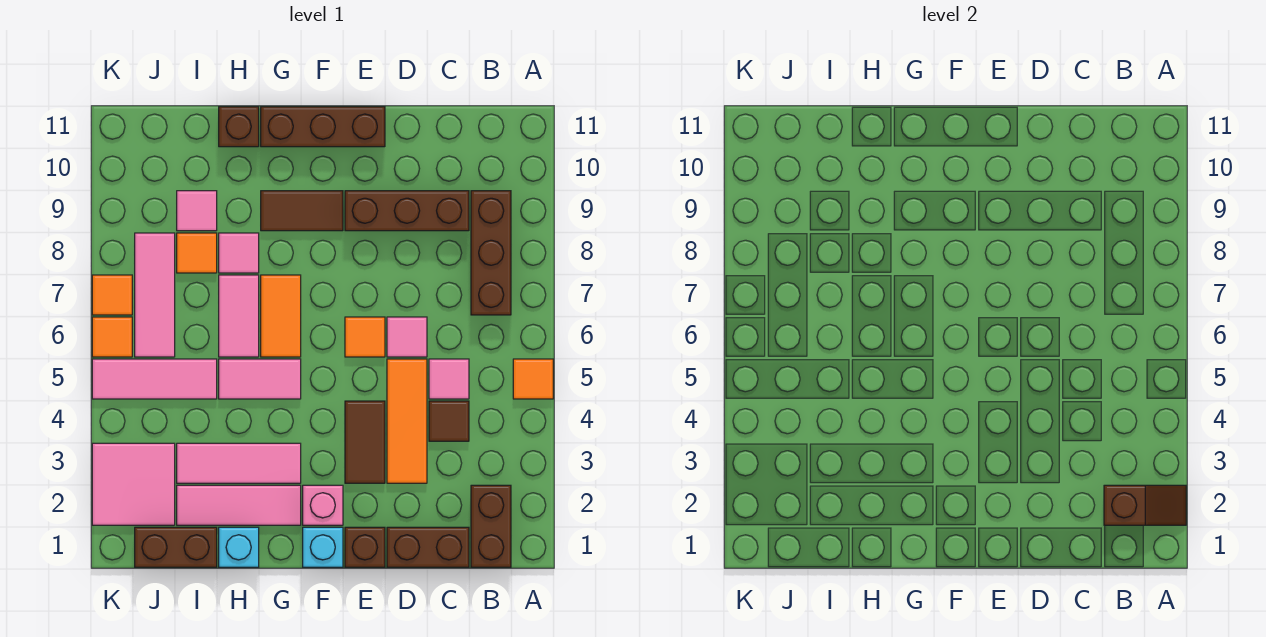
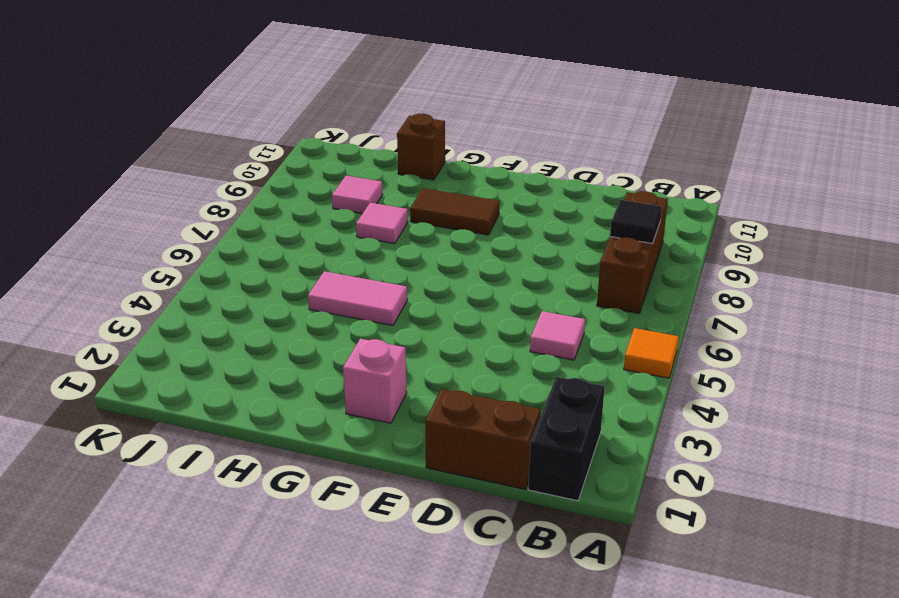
black 1x2 brick [528,377,605,501] -> brown 1x2 brick [471,485,511,567]
black 1x1 tile [610,200,662,244] -> none
none -> brown 1x1 tile [429,401,469,441]
none -> brown 1x3 brick [345,191,469,231]
none -> orange 1x3 tile [387,359,427,483]
none -> pink 1x1 tile [387,317,427,357]

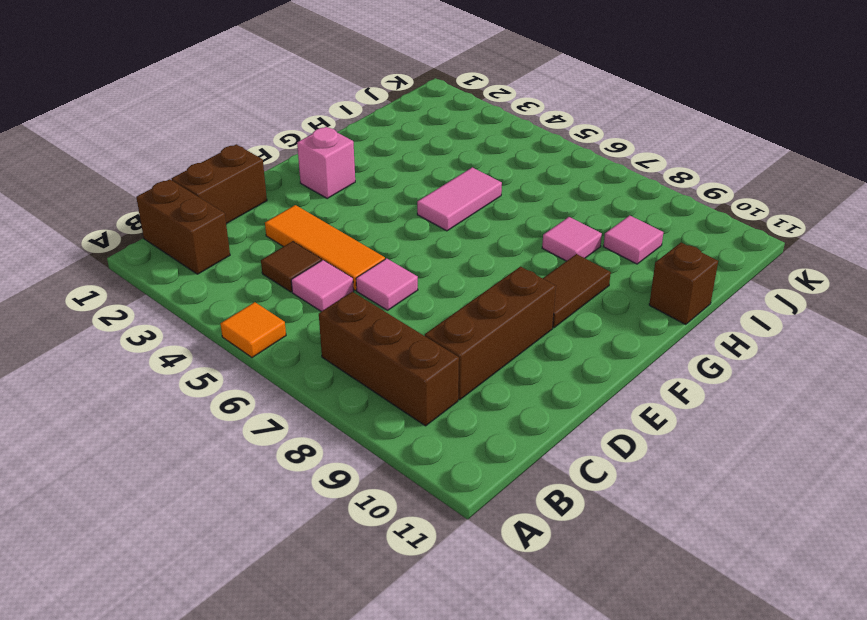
none -> brown 1x1 brick [345,527,385,567]
none -> brown 1x2 tile [345,401,385,483]
none -> orange 1x1 tile [345,317,385,357]
none -> brown 1x3 brick [261,107,385,147]

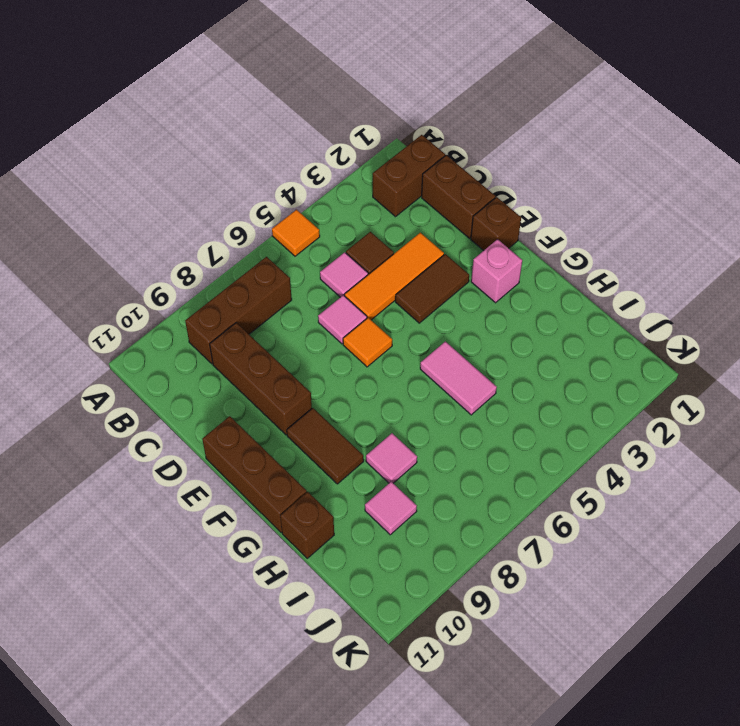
none -> cyan 1x1 brick [303,527,343,567]
none -> pink 1x3 tile [177,485,301,525]
none -> pink 1x3 tile [177,443,301,483]
none -> orange 1x2 tile [261,275,301,357]

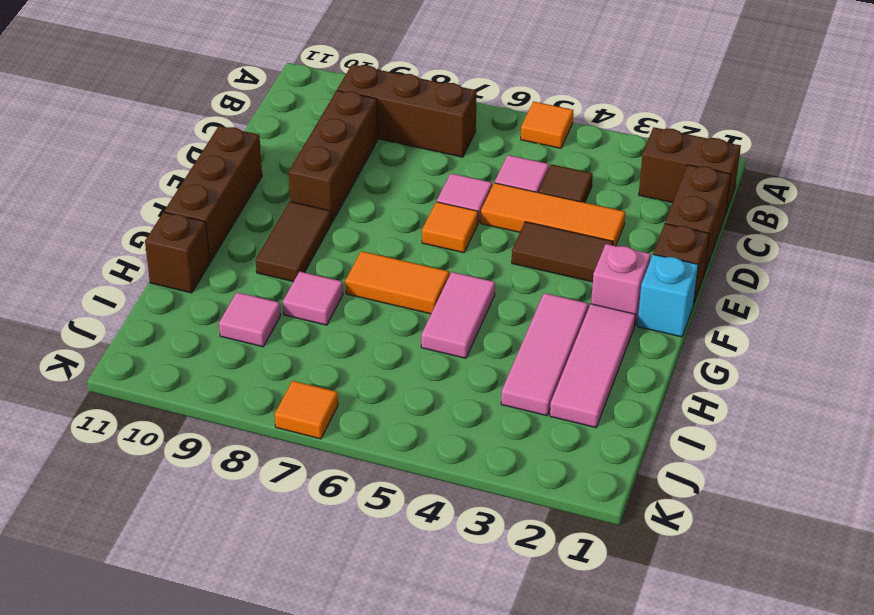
none -> cyan 1x1 brick [219,527,259,567]
none -> pink 1x2 tile [219,275,259,357]
none -> brown 1x2 brick [135,527,217,567]
none -> pink 1x3 tile [92,359,217,399]

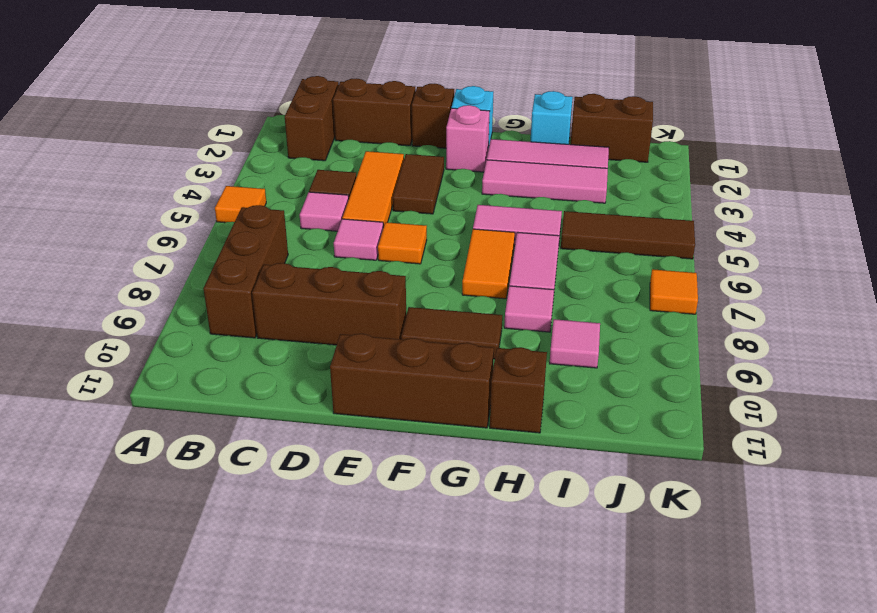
brown 1x3 tile [561,211,695,259] -> pink 1x3 tile [92,359,217,399]
none -> orange 1x1 tile [177,233,217,273]
none -> pink 2x2 tile [92,443,175,525]
none -> pink 1x3 tile [135,233,175,357]
none -> orange 1x1 tile [92,317,132,357]

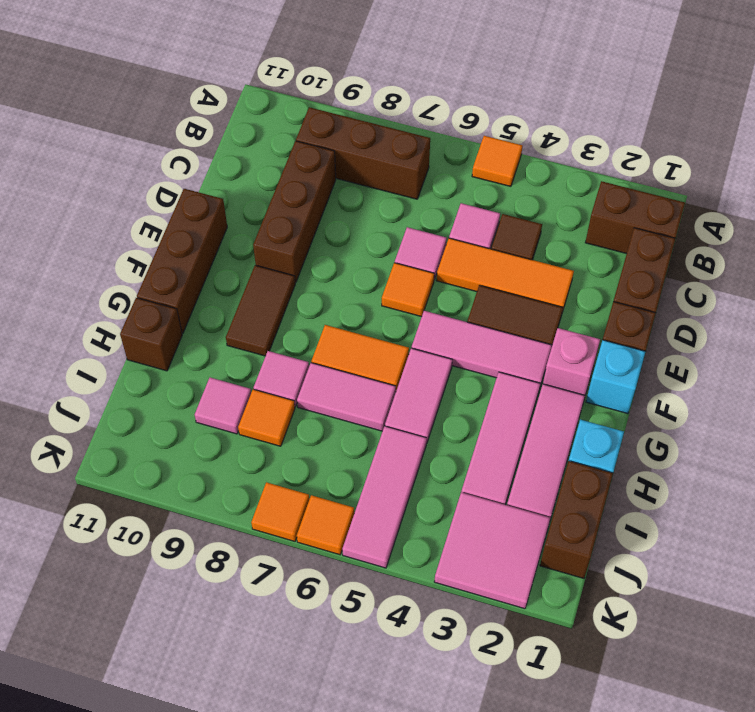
pink 1x3 tile [412,311,552,386] -> pink 1x3 tile moved to [135,233,175,357]
none -> brown 1x2 slope [1104,485,1186,525]

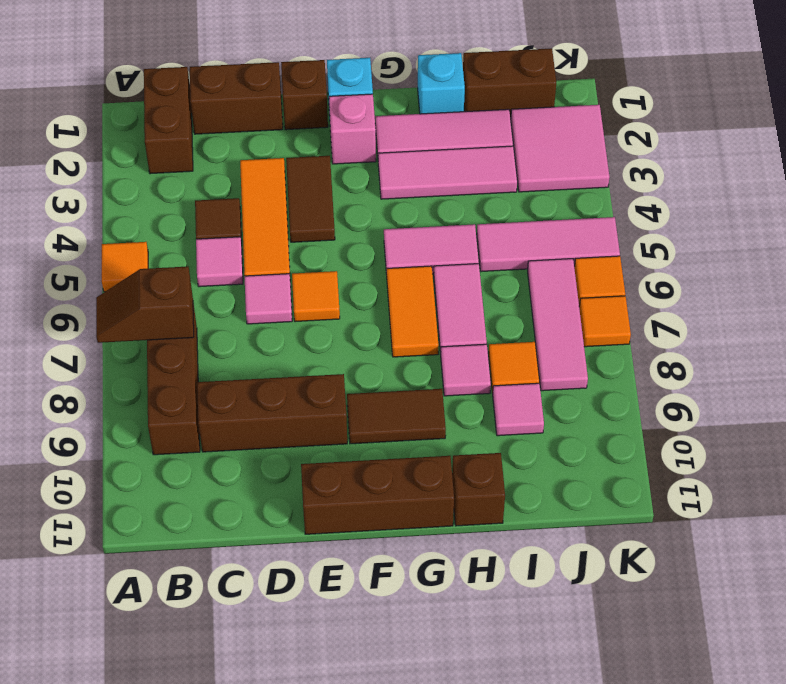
brown 1x2 slope [96,266,194,343] -> brown 1x2 slope moved to [1104,485,1186,525]

